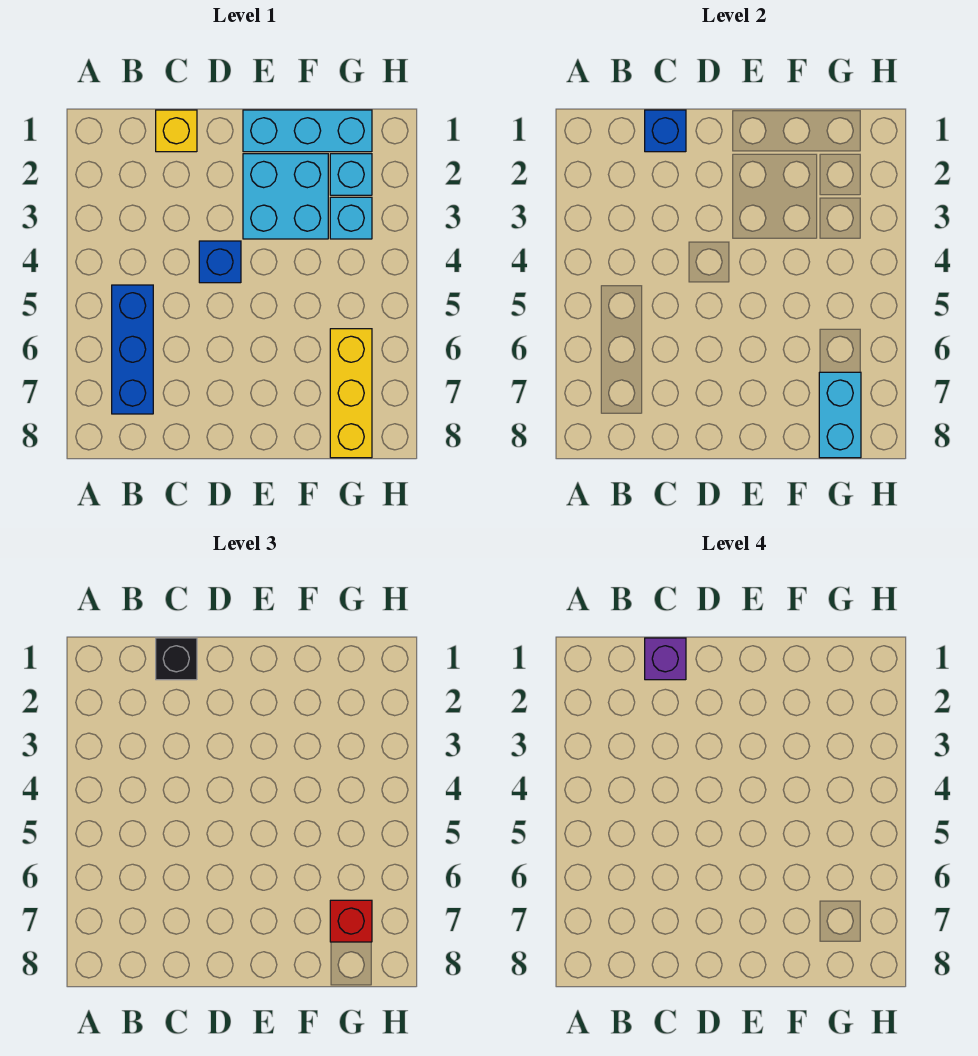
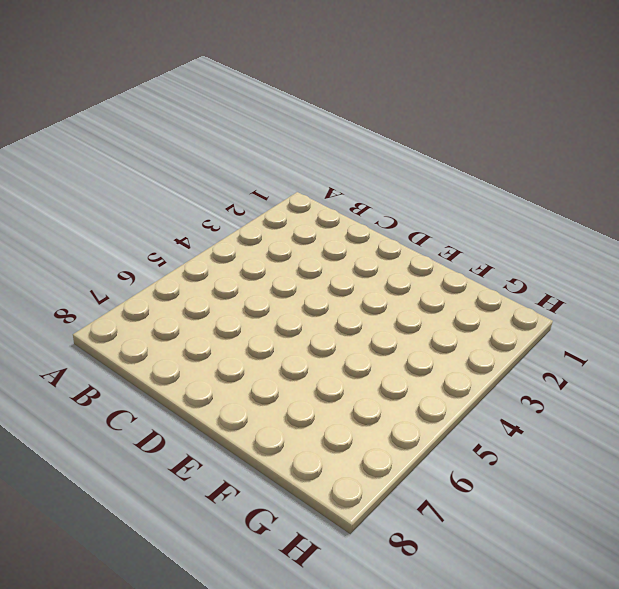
none -> blue 1x3 brick [112,285,153,414]
none -> yellow 1x1 brick [156,110,197,152]
none -> blue 1x1 brick [199,241,241,283]

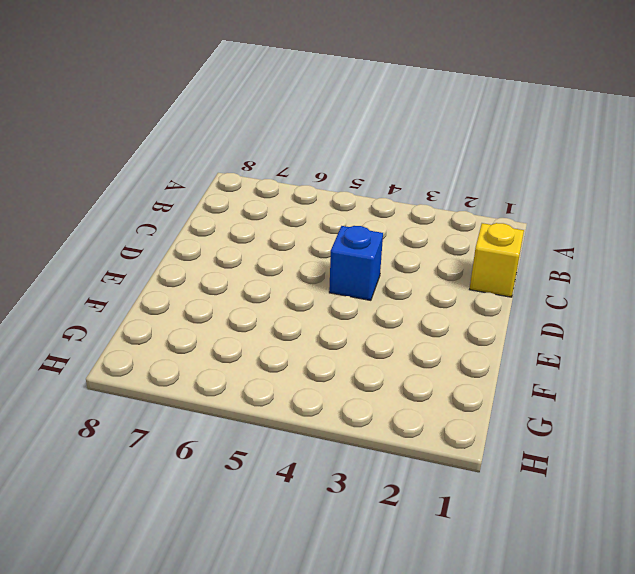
none -> blue 1x3 brick [112,285,153,414]
none -> cyan 1x3 brick [243,110,372,152]
none -> cyan 2x2 brick [243,154,328,239]

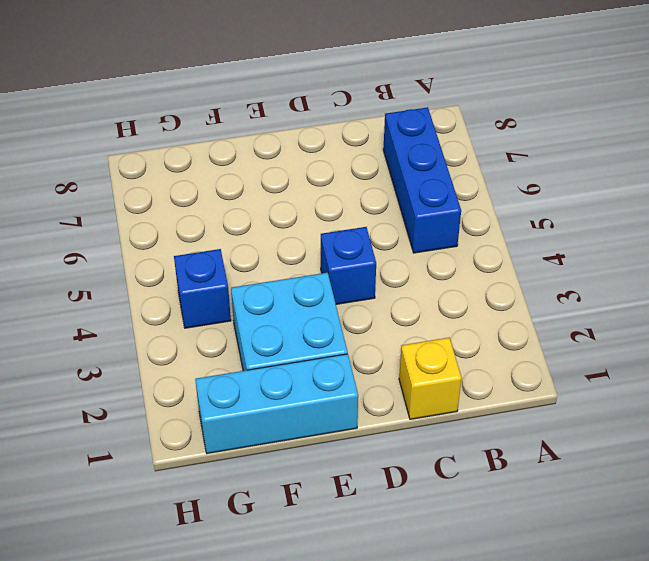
blue 1x1 brick [174,249,231,328] -> blue 1x1 brick moved to [645,110,686,152]
none -> cyan 1x1 brick [330,154,372,195]
none -> cyan 1x1 brick [330,197,372,239]
none -> yellow 1x3 brick [330,329,372,458]

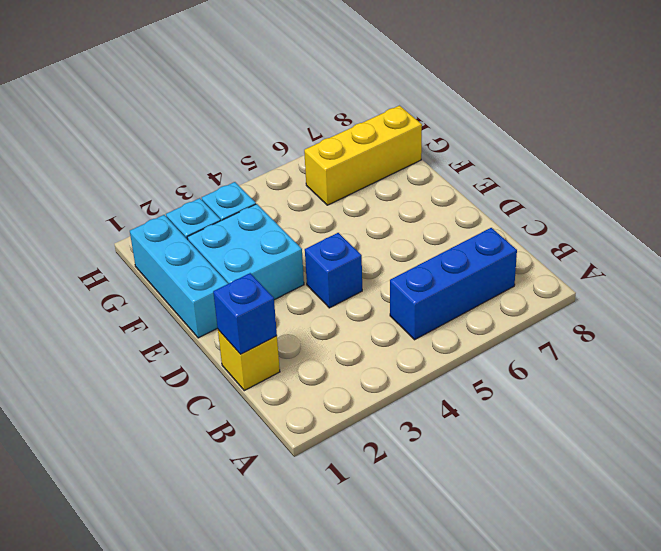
none -> cyan 1x2 brick [819,372,861,458]
none -> black 1x1 brick [156,638,197,680]
none -> red 1x1 brick [330,900,372,942]

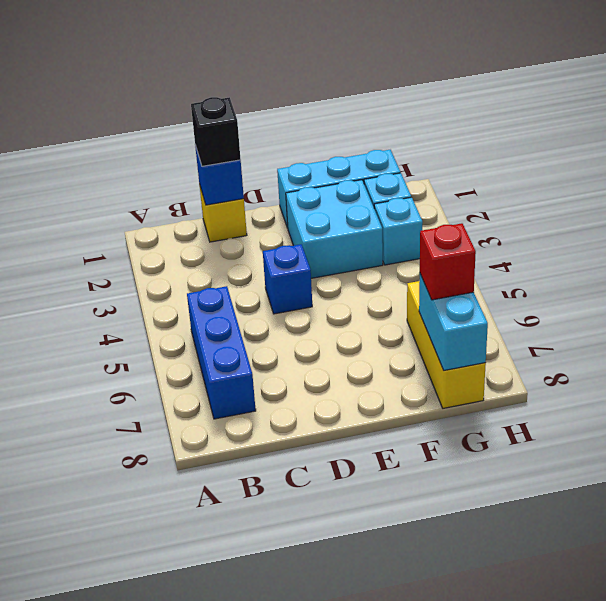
none -> purple 1x1 brick [645,638,686,680]

